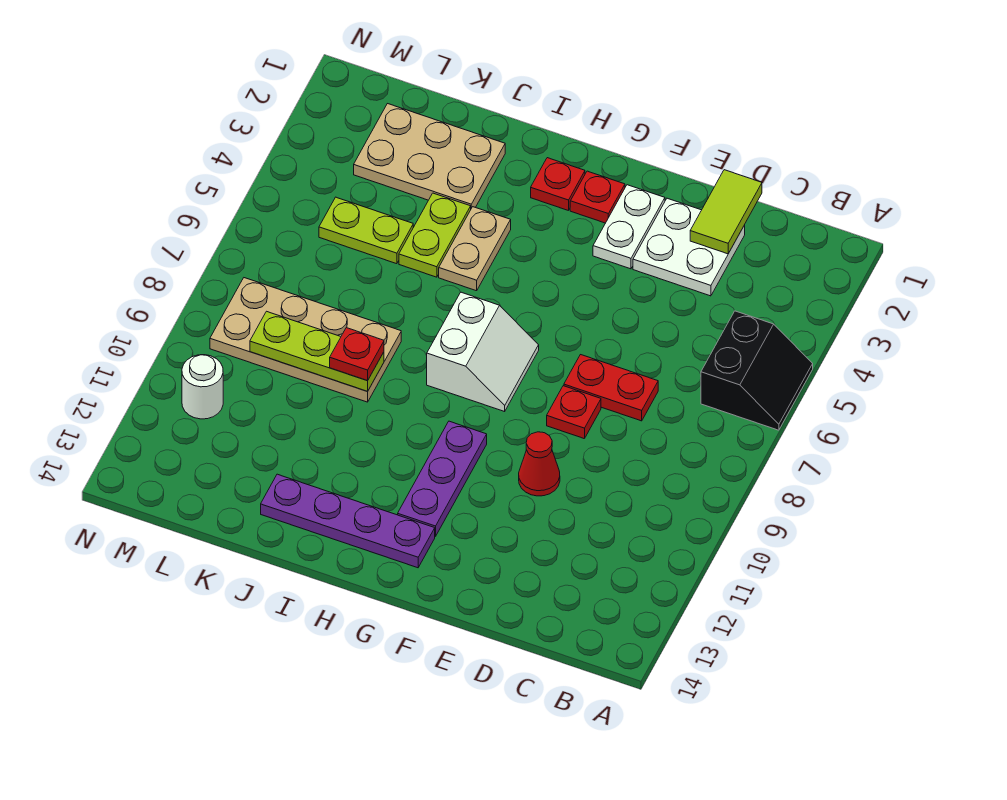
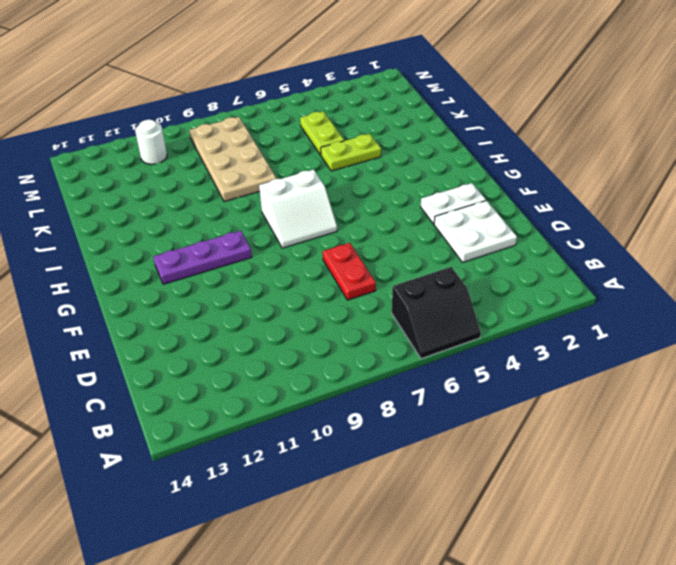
none -> red 1x1 plate [547,386,601,439]
none -> red 1x1 cone [519,432,560,496]
none -> red 1x1 plate [570,171,625,223]

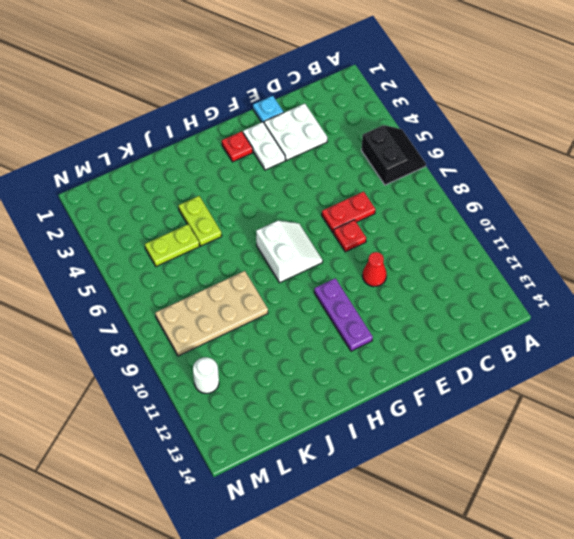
cyan 1x1 plate [253,96,284,122] -> none
none -> purple 1x4 plate [261,474,435,568]
none -> red 1x1 plate [531,158,585,211]
none -> tan 1x2 plate [439,207,511,291]

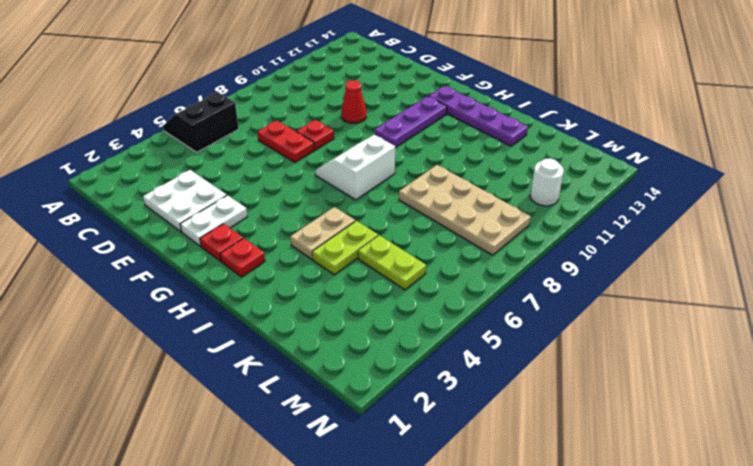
none -> tan 2x3 plate [354,104,505,208]
none -> lime 1x2 tile [690,170,762,254]
none -> lime 1x3 plate [250,311,384,391]

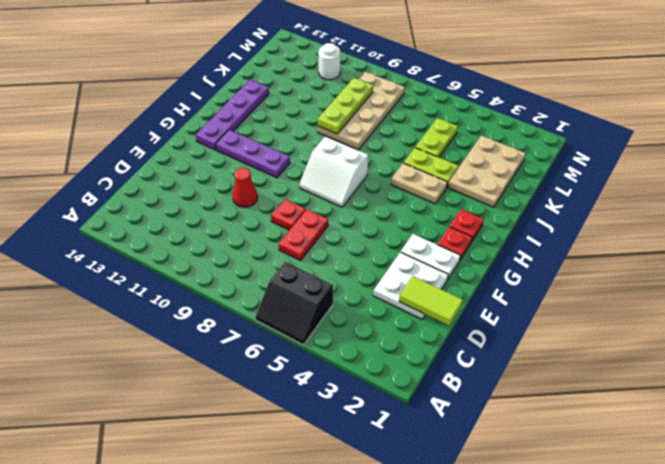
none -> red 1x1 plate [330,328,384,381]

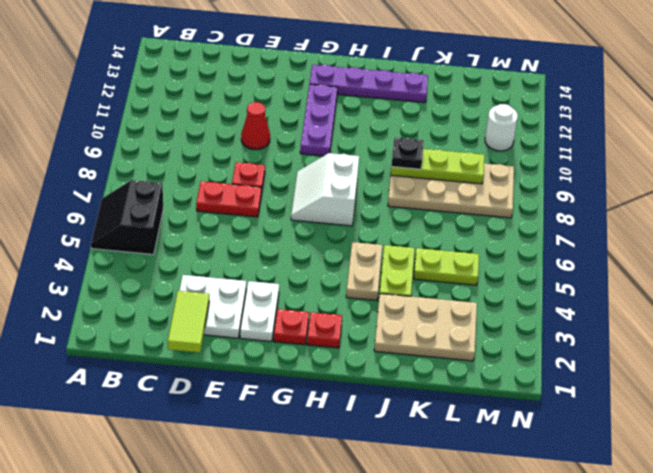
black 1x1 plate [391,137,424,169] -> red 1x1 plate [330,328,384,381]

